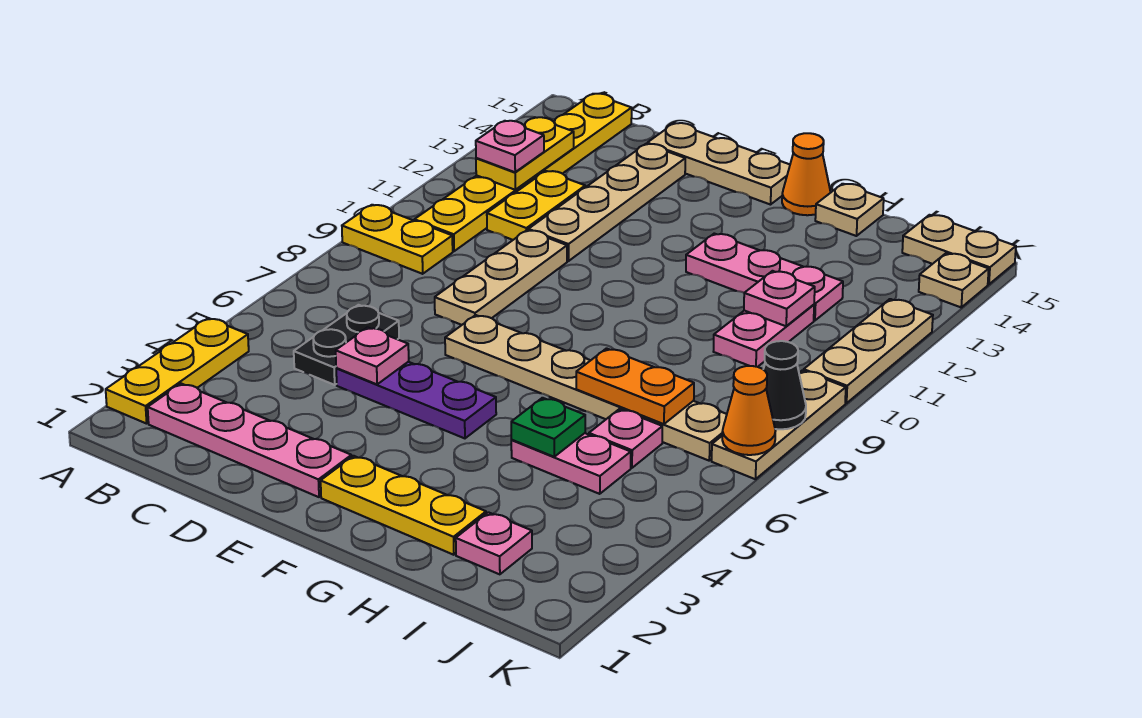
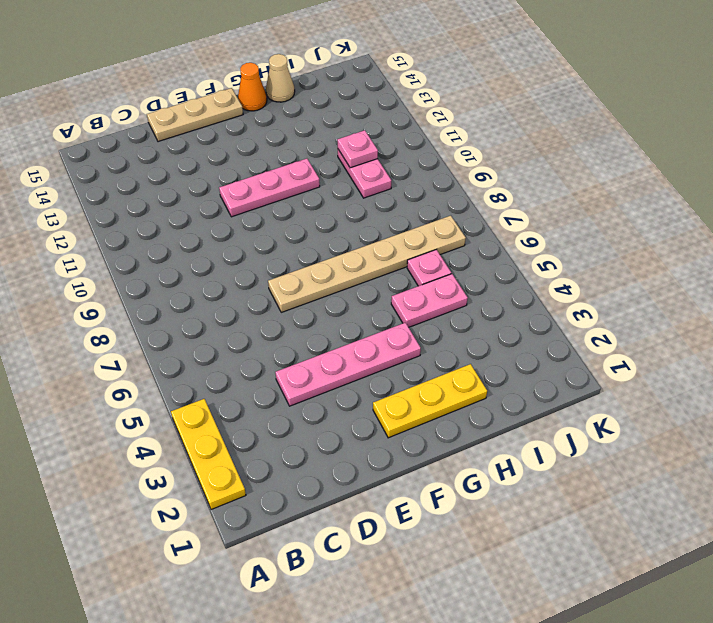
pink 1x4 plate [275,323,421,406] -> pink 1x4 plate moved to [148,384,351,497]
pink 1x3 plate [219,159,320,217] -> pink 1x3 plate moved to [686,234,843,321]
tan 1x1 cone [266,54,295,102] -> tan 1x1 plate [815,184,884,236]
none -> yellow 1x2 plate [342,205,453,274]
none -> yellow 1x6 plate [414,94,632,251]
none -> black 1x2 plate [294,305,399,385]
none -> yellow 1x2 plate [487,171,585,240]

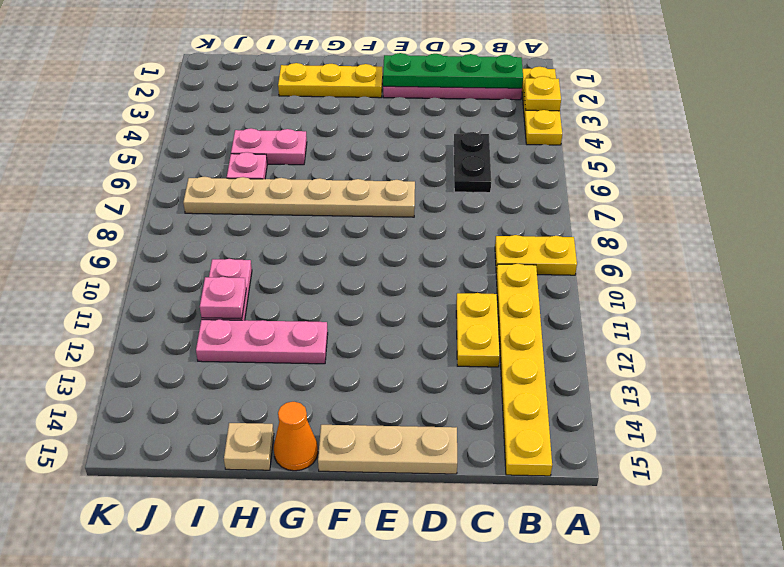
yellow 1x1 plate [524,76,561,111] -> none
green 1x4 plate [383,53,523,88] -> none
none -> purple 1x3 plate [336,362,496,438]
none -> tan 1x3 plate [435,230,567,325]
none -> tan 1x4 plate [528,144,685,261]
none -> pink 1x1 plate [456,512,532,574]

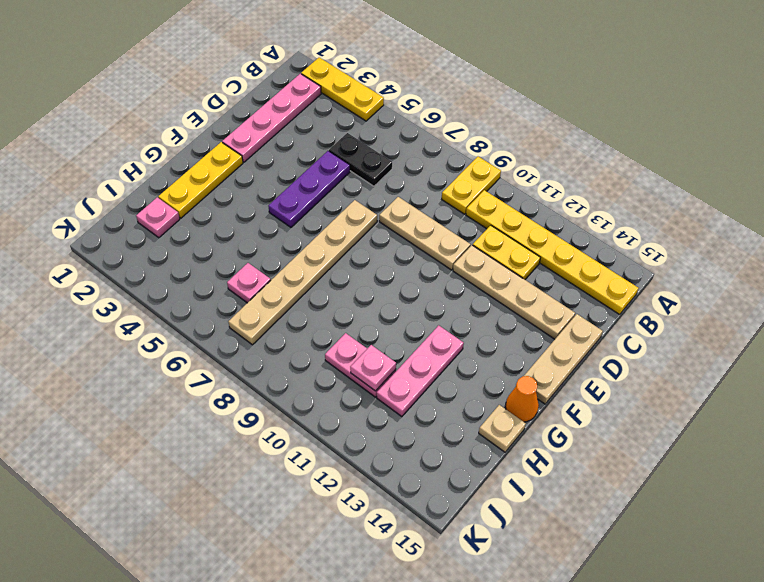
none -> pink 1x2 plate [511,433,631,494]
none -> tan 1x2 plate [902,215,1016,284]
none -> tan 1x3 plate [712,370,846,479]
none -> tan 1x3 plate [804,299,933,403]

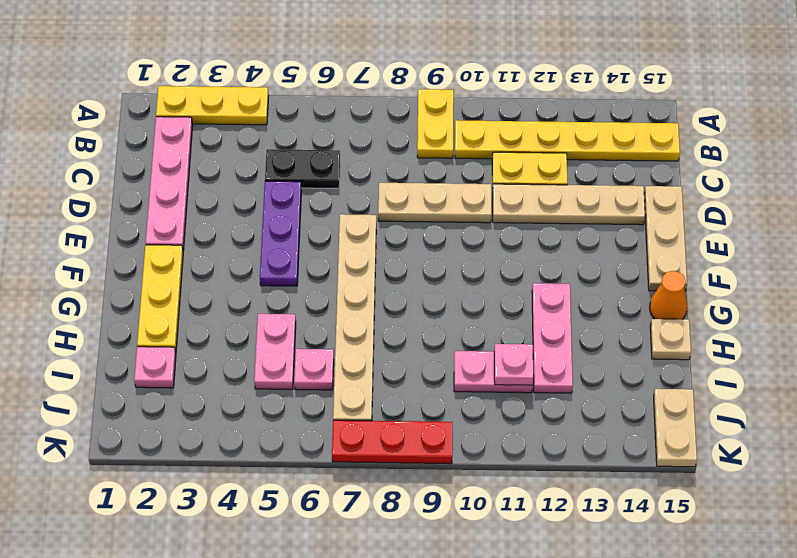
red 1x3 plate [332,420,452,464] -> tan 1x3 plate [712,370,846,479]
none -> tan 1x3 plate [804,299,933,403]
none -> tan 1x1 plate [919,253,989,307]
none -> yellow 1x2 plate [476,117,574,190]
none -> pink 1x1 plate [336,327,409,384]

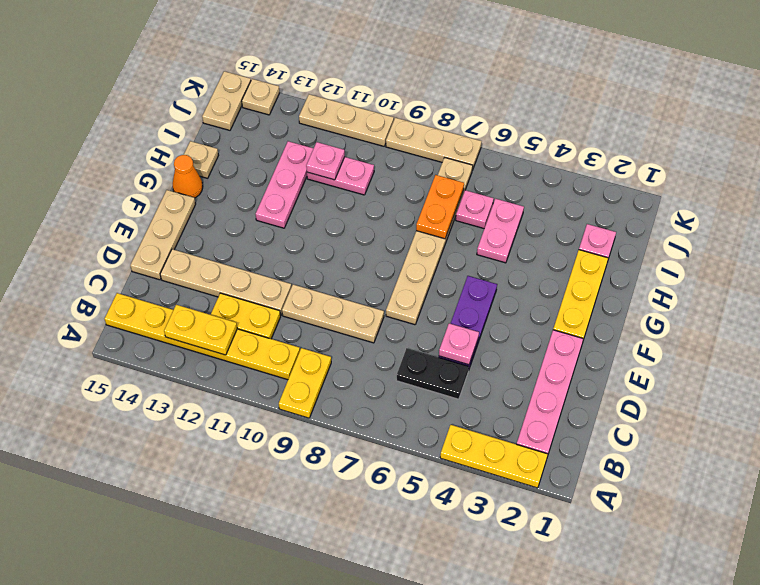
none -> green 1x1 plate [511,398,585,457]
none -> orange 1x1 cone [722,366,775,455]
none -> black 1x1 cone [763,341,806,429]
none -> pink 1x1 plate [476,121,544,172]

